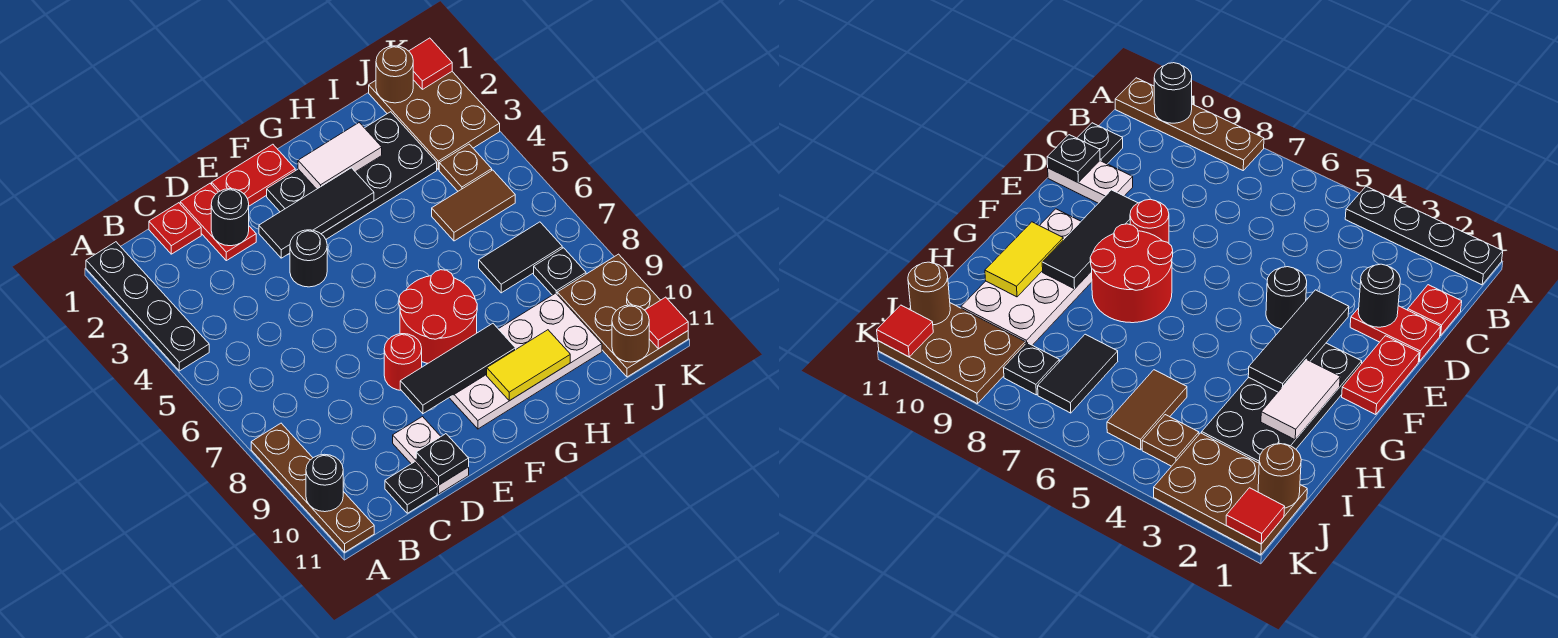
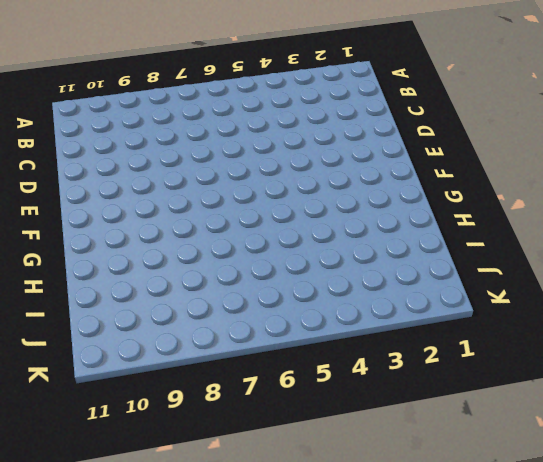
none -> black 1x4 plate [86,242,209,371]
none -> brown 1x4 plate [251,423,374,552]
none -> red 1x1 plate [149,203,201,254]

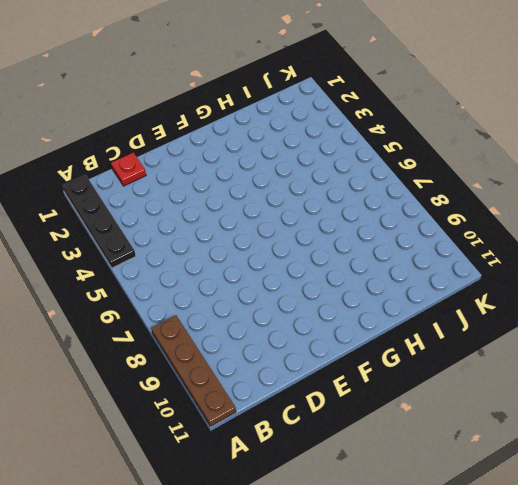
none -> black 1x1 plate [385,462,437,513]
none -> red 1x2 plate [180,183,256,261]
none -> white 1x2 plate [393,417,469,494]

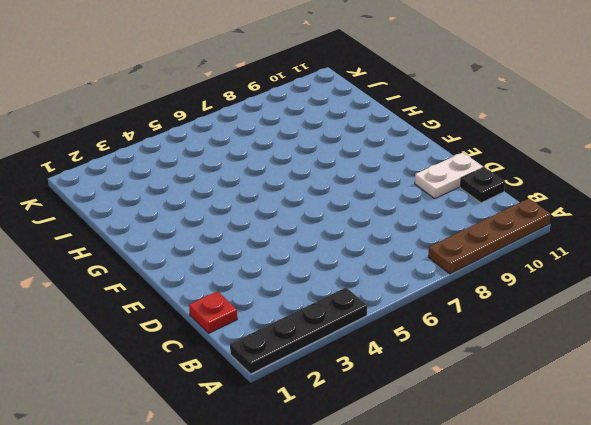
none -> red 1x2 plate [180,183,256,261]
none -> red 1x2 plate [212,144,295,206]
none -> black 1x1 round brick [290,230,327,287]

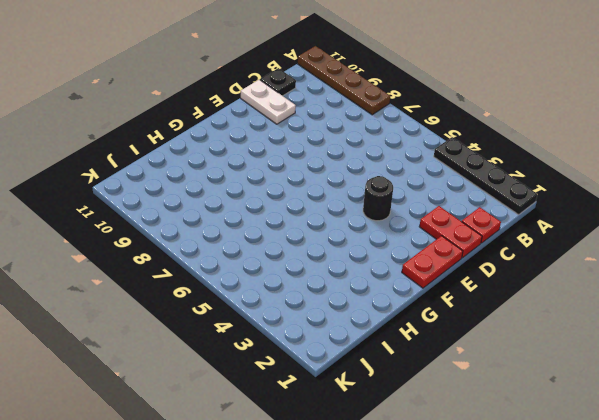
none -> red 1x1 round brick [384,334,422,390]
none -> black 2x4 plate [267,112,437,239]
none -> red 2x2 round brick [399,270,477,363]

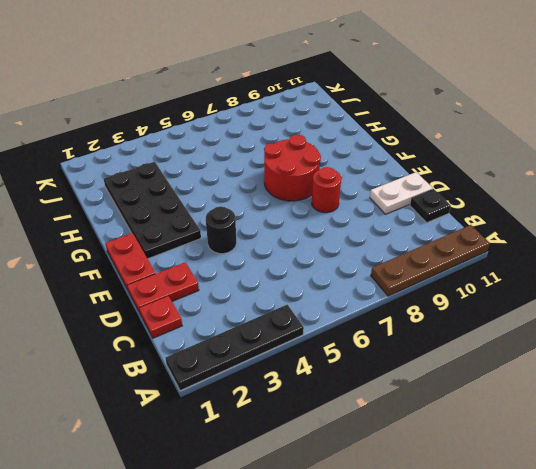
none -> white 2x4 plate [449,293,602,429]
none -> brown 1x2 tile [432,170,515,241]
none -> black 1x2 tile [479,222,562,293]

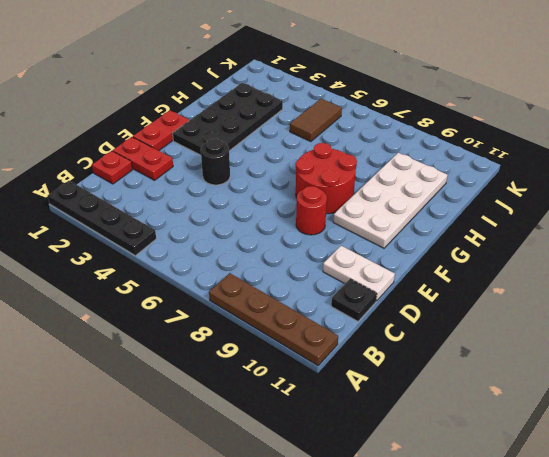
none -> black 1x2 tile [479,222,562,293]
none -> brown 2x3 plate [369,72,500,170]
none -> brown 1x1 plate [439,144,492,191]

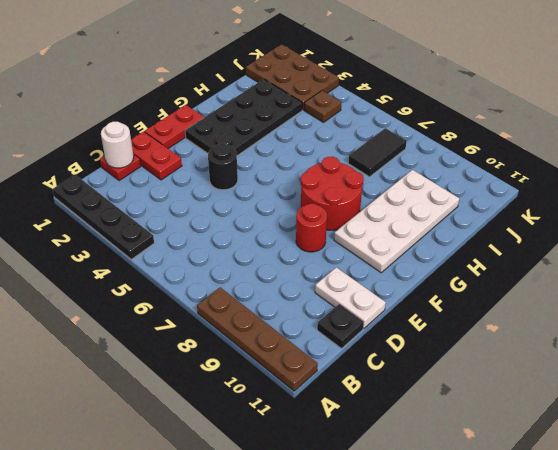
white 1x1 round brick [101,122,134,168] -> none
none -> brown 1x2 tile [432,170,515,241]
none -> black 1x1 plate [534,248,586,295]
none -> brown 2x3 plate [557,254,688,377]

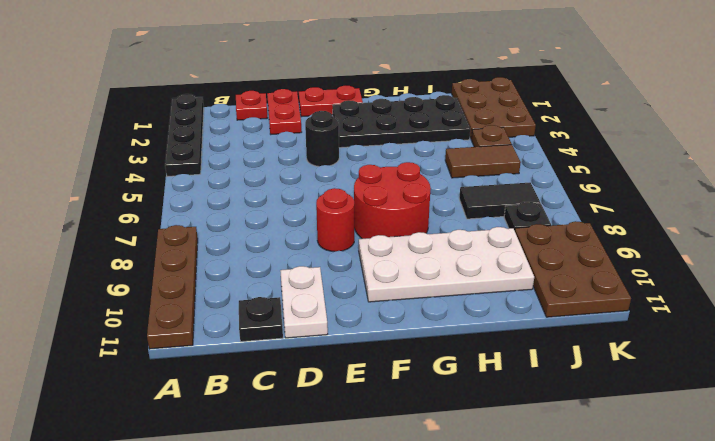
none -> black 1x1 round brick [306,454,343,512]
none -> black 1x1 round brick [211,189,249,246]
none -> black 1x1 plate [416,434,469,485]

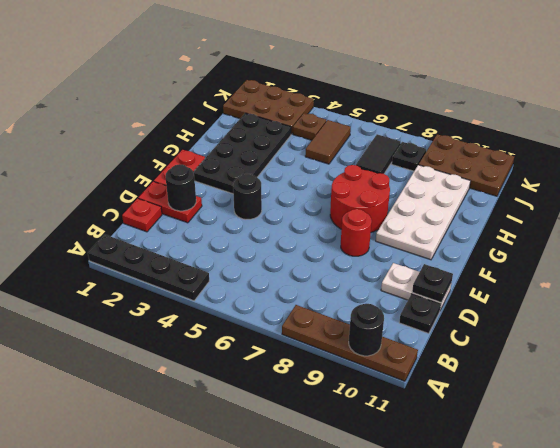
none -> black 1x3 tile [259,168,374,258]
none -> black 1x3 tile [400,324,516,414]
none -> white 1x2 tile [298,123,382,189]

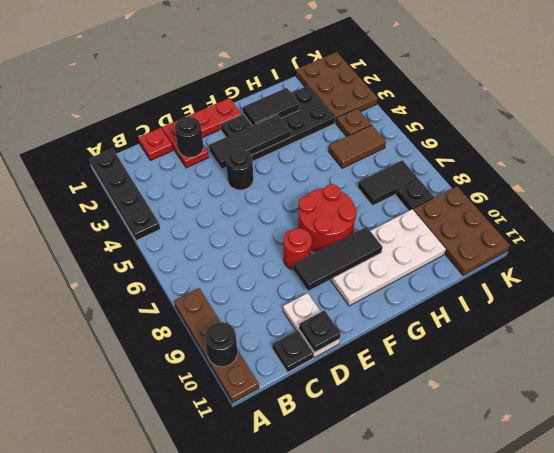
black 1x2 tile [243,88,299,125] -> white 1x2 tile [298,123,382,189]
none -> yellow 1x2 tile [487,330,570,401]
none -> brown 1x1 round brick [376,46,413,103]
none -> brown 1x1 round brick [612,305,649,362]

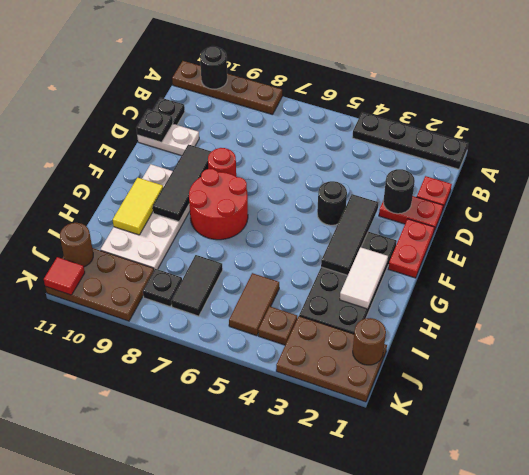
none -> red 1x1 tile [409,38,452,89]

